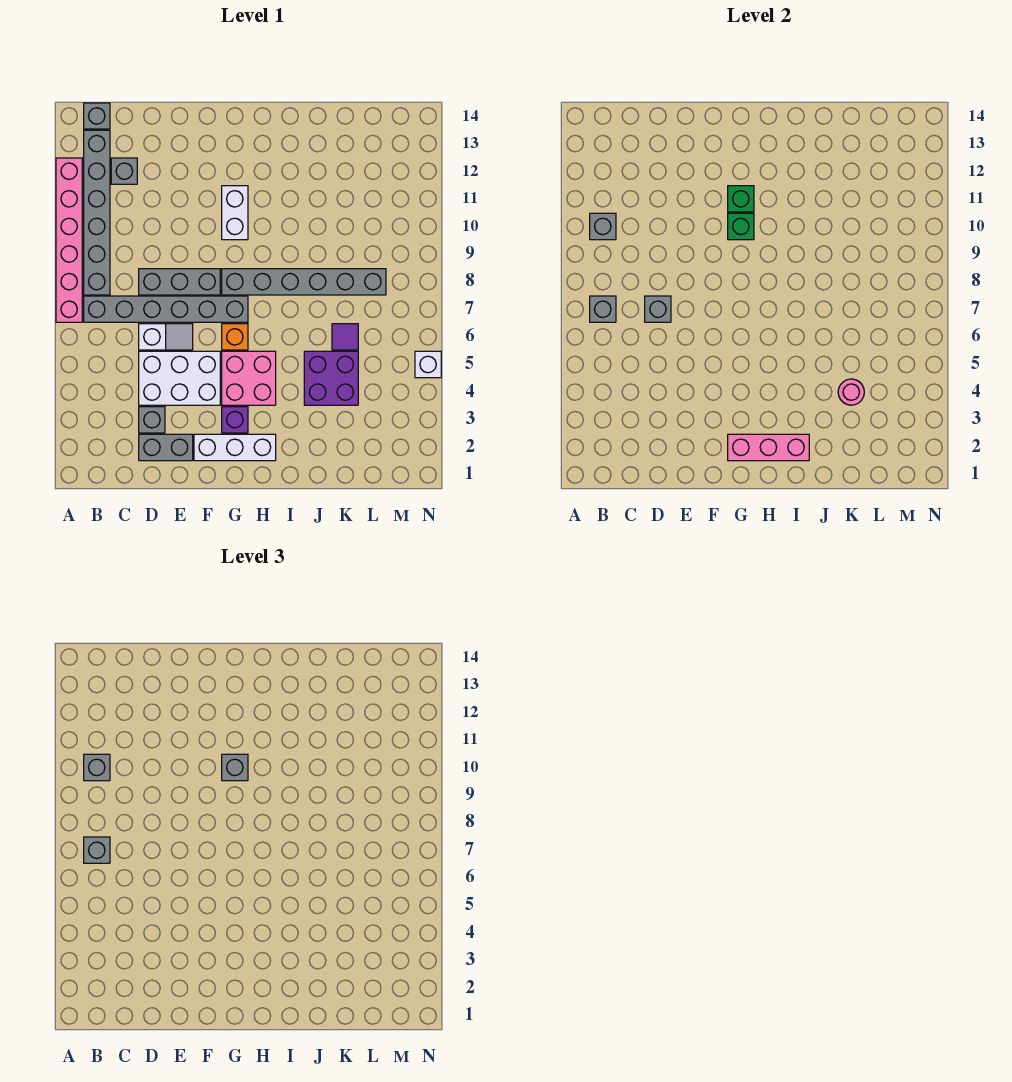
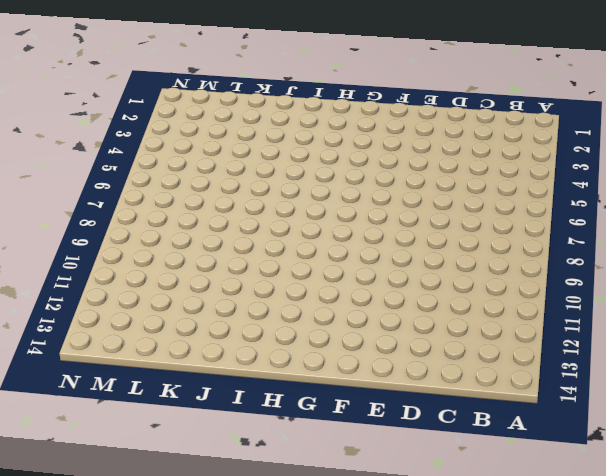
none -> pink 1x6 brick [56,158,82,322]
none -> grey 1x6 brick [84,296,248,322]
none -> grey 1x6 brick [84,130,110,295]

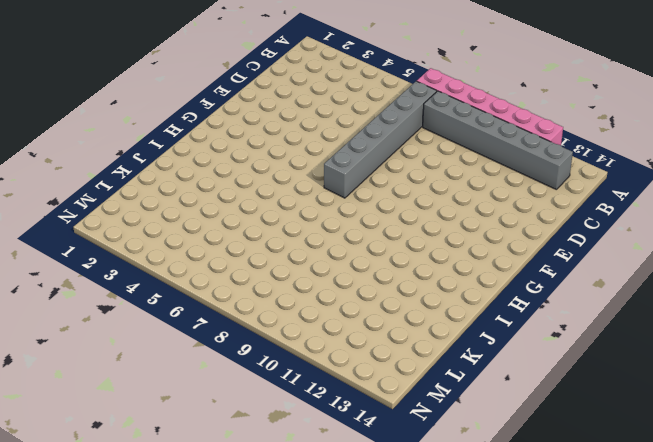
none -> grey 1x1 brick [84,103,110,129]
none -> grey 1x1 brick [111,158,137,184]
none -> grey 1x2 brick [139,434,193,461]

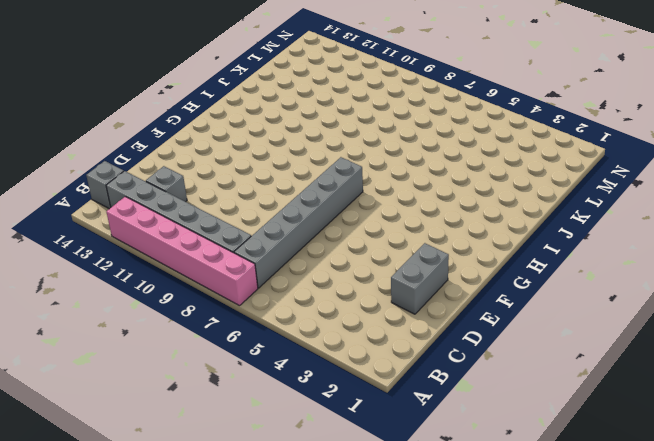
none -> grey 1x1 brick [139,407,165,433]
none -> white 2x3 brick [139,351,220,405]
none -> white 1x2 slope [139,324,193,350]

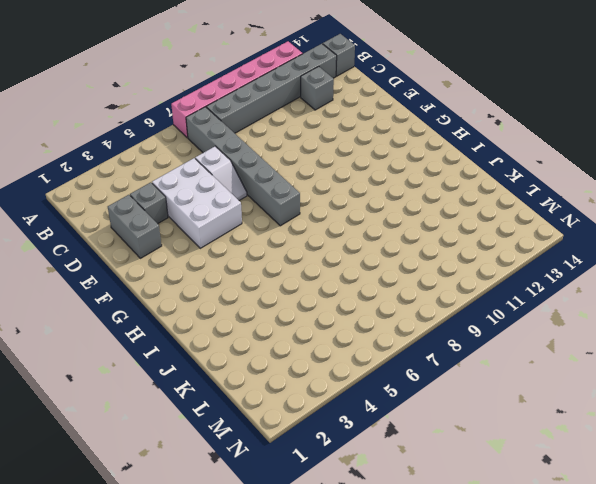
none -> grey 1x3 brick [139,269,220,295]
none -> white 1x3 brick [194,434,276,461]
none -> purple 1x1 brick [222,407,248,433]

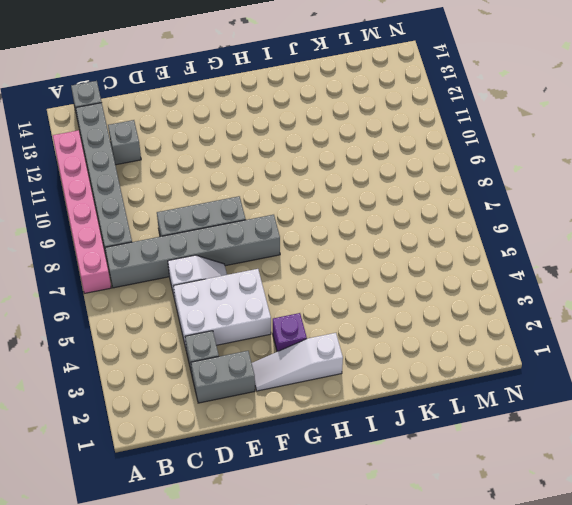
white 1x3 slope [252,333,343,391] -> white 1x3 brick [194,434,276,461]
none -> pink 2x2 brick [222,351,276,405]
none -> orange 1x1 brick [222,324,248,350]
none -> grey 1x6 brick [222,269,386,295]

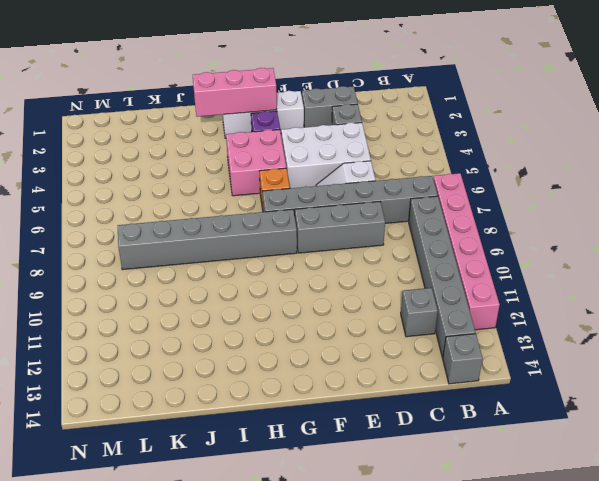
none -> white 1x2 brick [222,186,248,240]
none -> purple 2x2 brick [304,351,358,405]
none -> purple 1x1 tile [332,324,358,350]

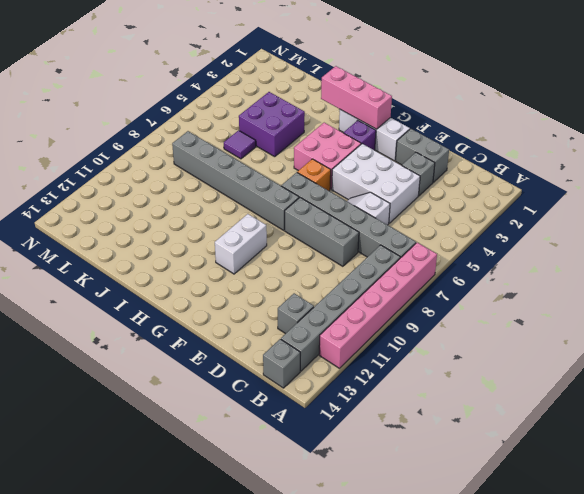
none -> white 1x1 brick [415,351,441,378]
none -> grey 1x1 brick [590,296,616,322]
none -> grey 1x1 brick [590,213,616,240]

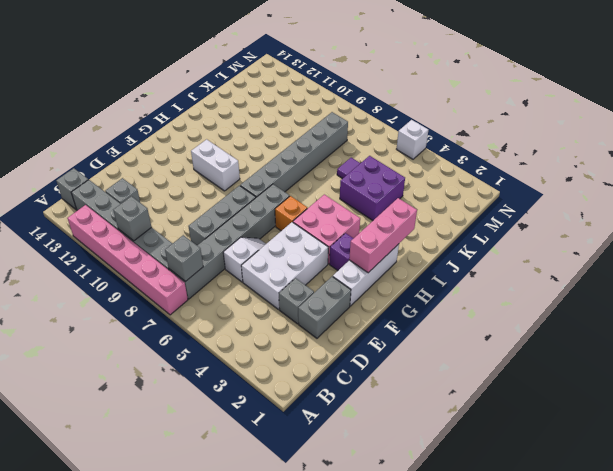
none -> grey 1x1 brick [645,296,671,322]
none -> green 1x1 brick [728,213,754,240]
none -> green 1x1 brick [728,186,754,212]

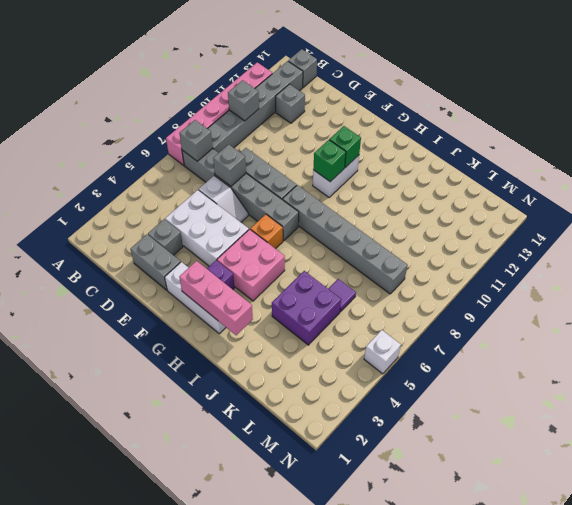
none -> pink 1x1 round brick [838,379,864,405]
none -> grey 1x1 brick [84,837,110,863]
none -> grey 1x1 brick [84,754,110,781]

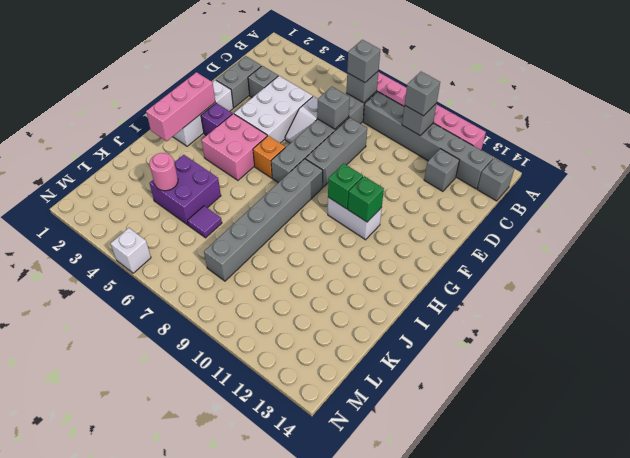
none -> grey 1x1 brick [222,754,248,781]

